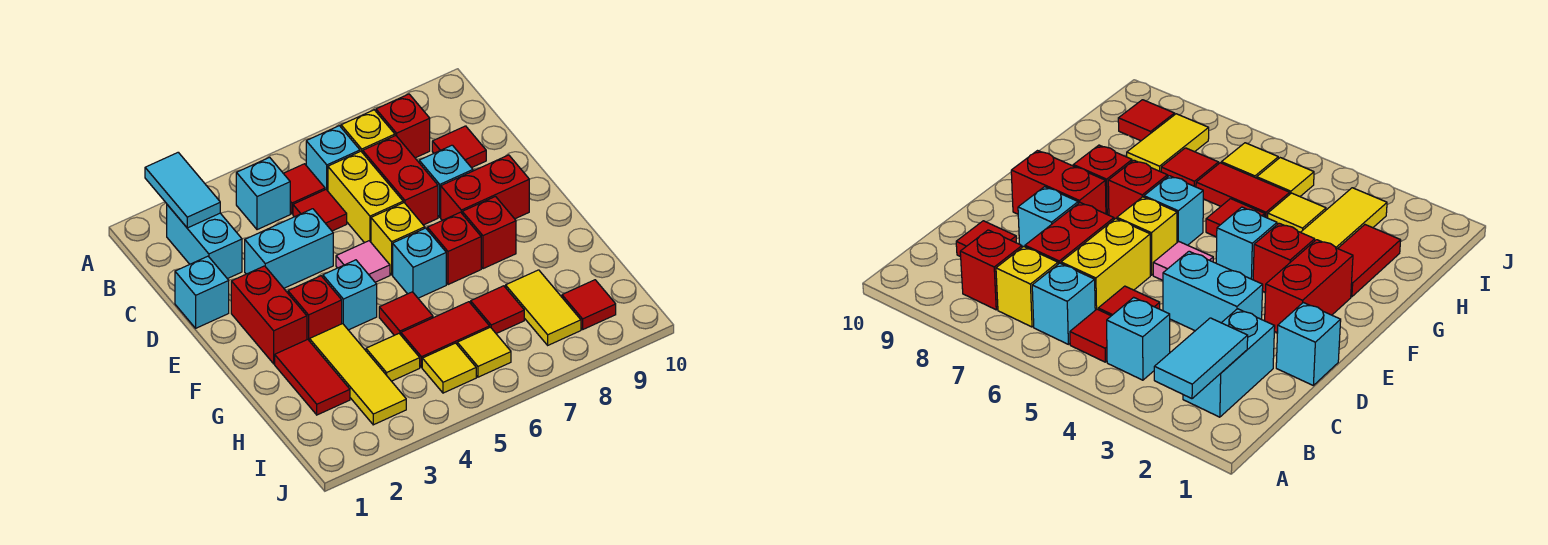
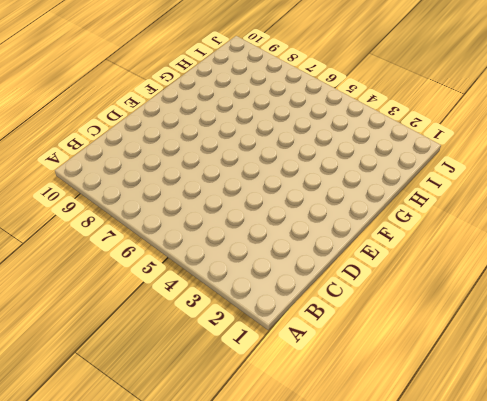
none -> cyan 1x2 brick [167,205,242,279]
none -> cyan 1x1 brick [236,157,290,230]
none -> red 1x1 tile [283,164,325,214]
none -> cyan 1x1 brick [306,126,360,191]

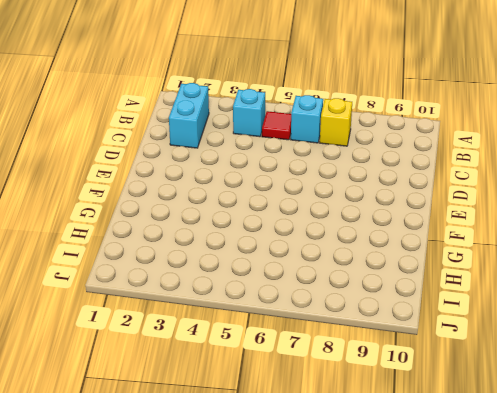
none -> red 1x1 brick [376,94,430,158]
none -> red 1x1 tile [293,190,347,231]
none -> yellow 1x2 brick [328,151,403,243]
none -> red 1x2 brick [363,136,438,225]

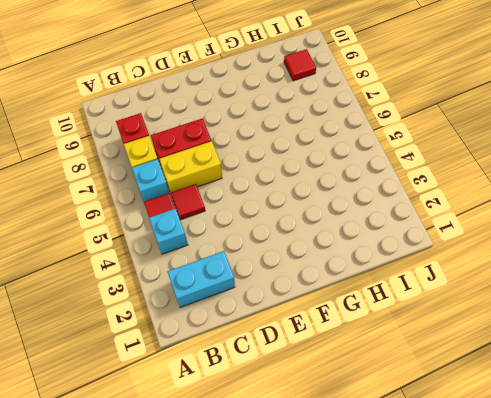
none -> red 1x1 tile [432,126,486,168]
none -> cyan 1x1 brick [175,256,229,328]
none -> cyan 1x2 brick [245,209,333,288]
none -> cyan 1x1 brick [419,145,473,217]

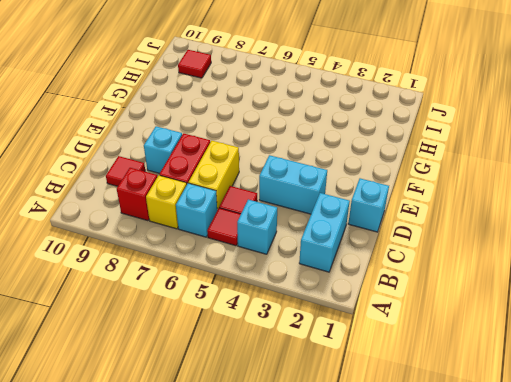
none -> red 1x2 brick [231,266,307,364]
none -> pink 1x1 tile [336,241,390,282]
none -> yellow 1x1 brick [371,203,425,275]
none -> red 1x2 brick [441,155,529,220]

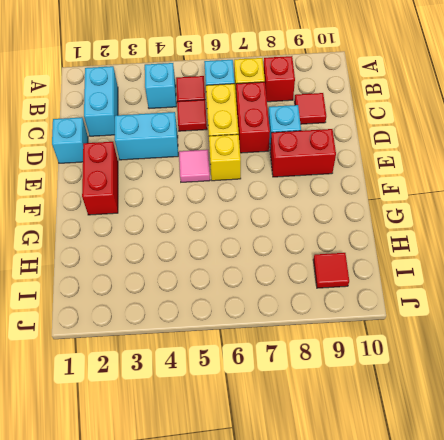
none -> red 1x1 brick [288,276,342,341]
none -> cyan 1x1 brick [323,260,377,330]
none -> cyan 1x1 brick [393,228,446,298]
none -> red 1x1 brick [427,212,481,285]

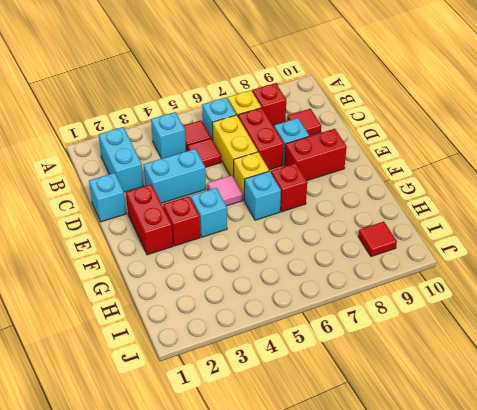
none -> red 1x1 brick [462,197,516,269]
none -> red 1x2 tile [275,339,350,415]
none -> yellow 1x3 tile [310,324,406,425]
none -> red 1x1 tile [379,292,433,335]

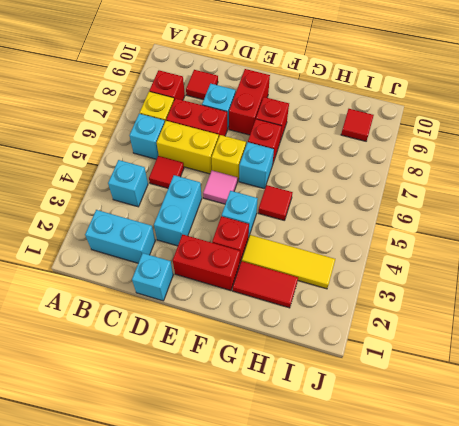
none -> red 1x1 tile [283,164,325,214]
none -> yellow 1x1 tile [366,334,420,381]
none -> red 1x2 tile [401,302,490,367]
none -> red 1x1 tile [471,286,524,334]

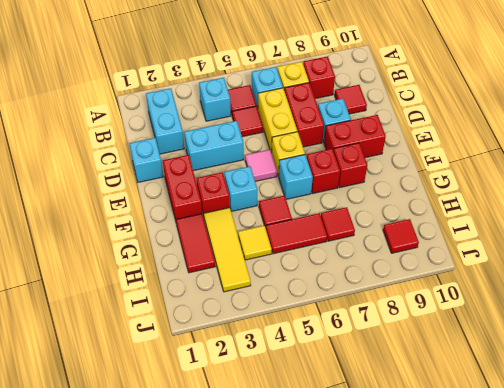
none -> yellow 1x2 tile [506,270,581,345]
none -> yellow 1x1 tile [422,343,476,393]
none -> yellow 1x1 tile [457,327,511,377]
none -> cyan 1x2 tile [145,152,220,228]

